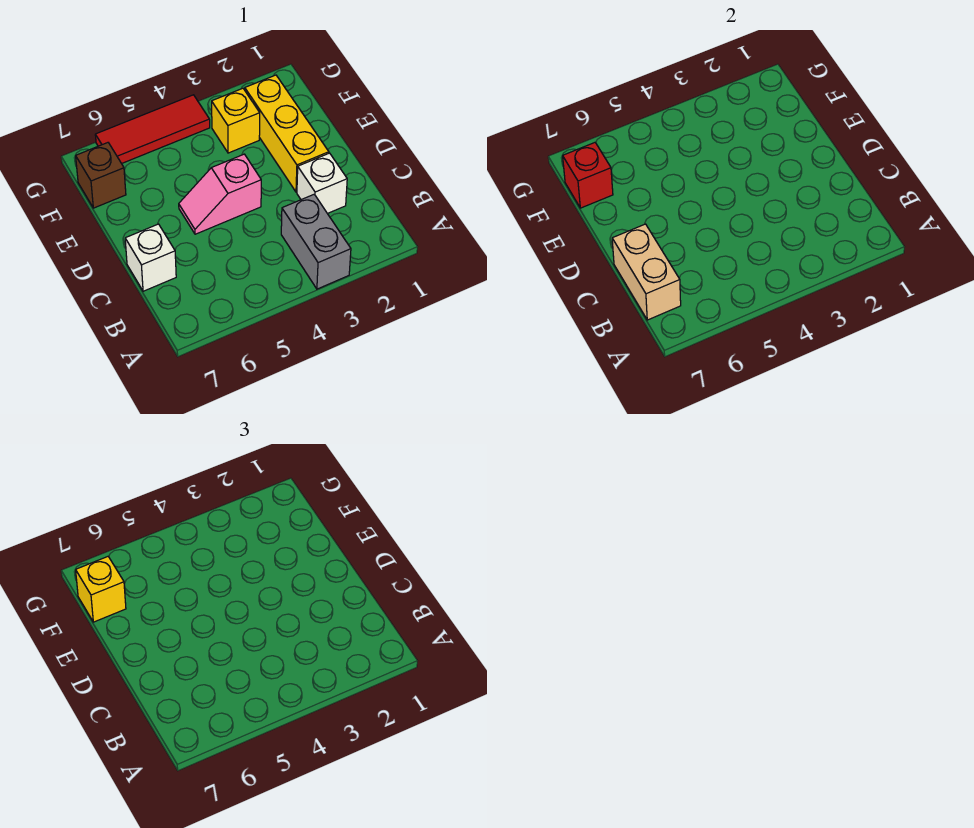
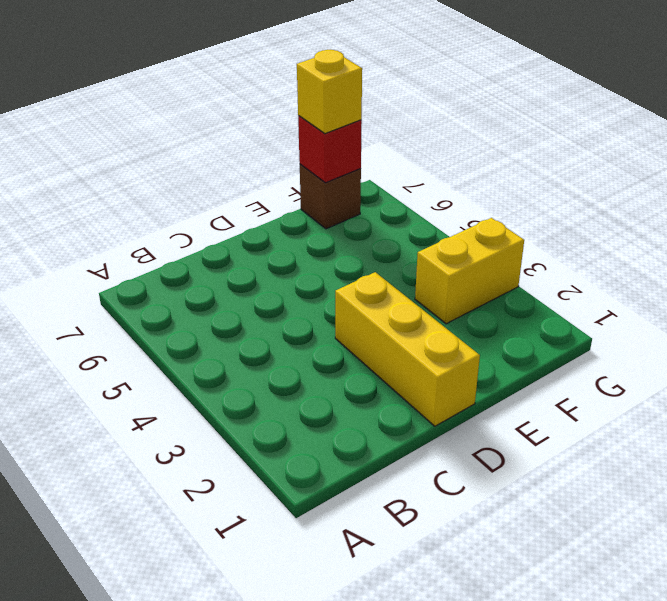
yellow 1x3 brick [335,272,480,426] -> yellow 1x3 brick turned to [245,75,329,192]
yellow 1x2 brick [415,218,524,324] -> yellow 1x1 brick [212,88,260,153]
none -> grey 1x2 brick [281,195,351,289]
none -> white 1x1 brick [297,153,347,214]

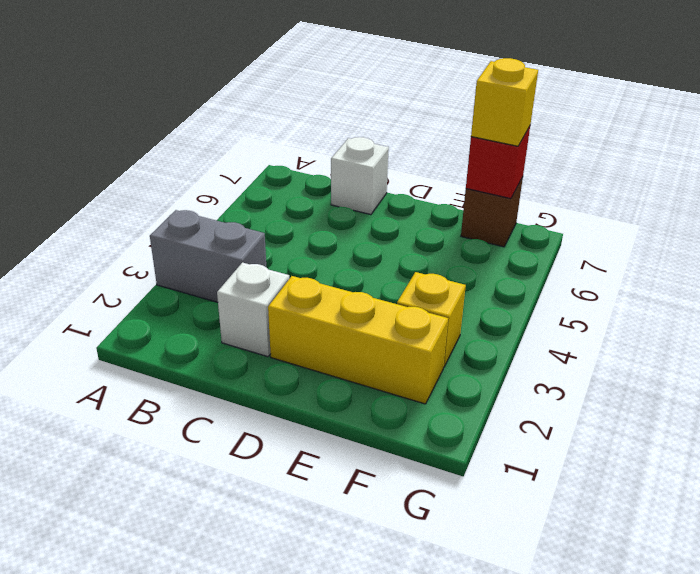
none -> pink 1x2 slope [179,154,261,234]
none -> red 1x3 tile [95,95,210,164]

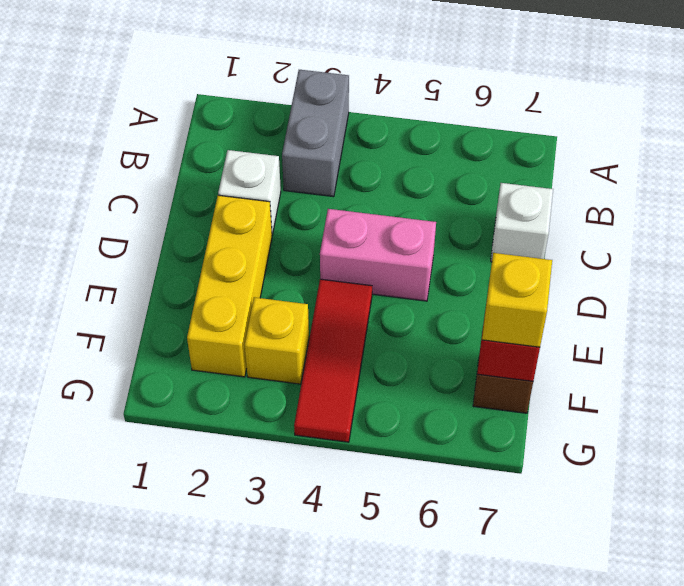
pink 1x2 brick [320,209,436,301] -> pink 1x2 slope [179,154,261,234]
red 1x3 tile [294,279,372,442] -> red 1x3 tile turned to [95,95,210,164]
none -> tan 1x2 brick [612,224,681,320]

